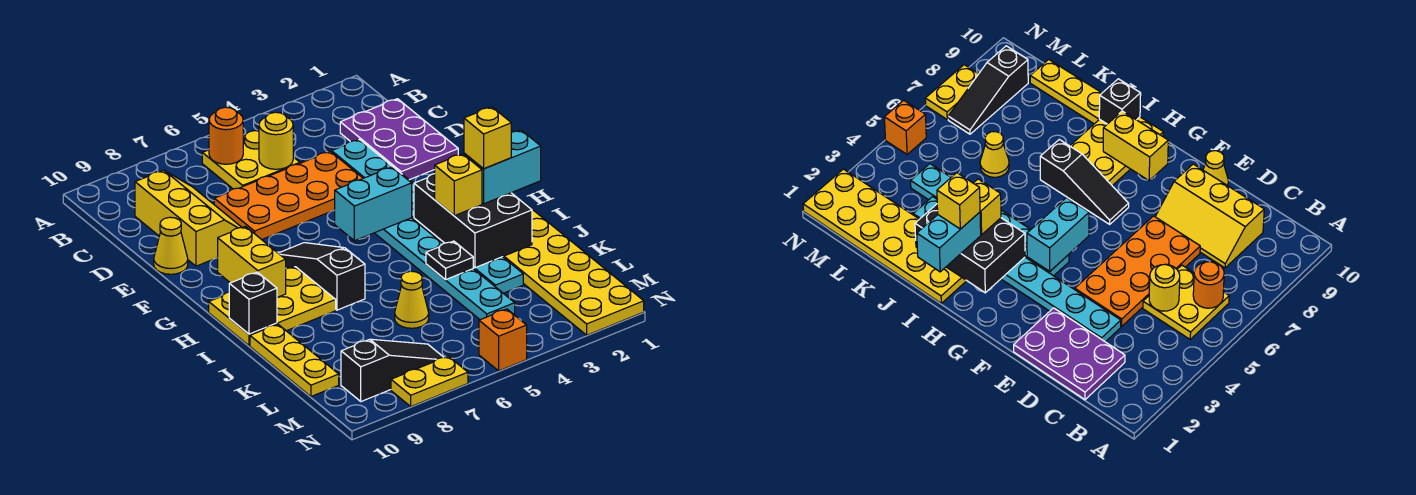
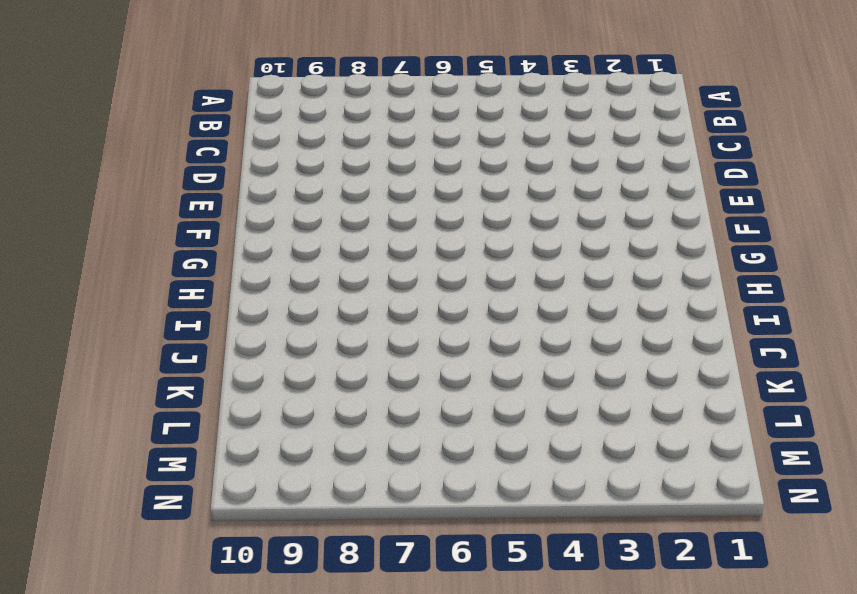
none -> yellow 2x2 plate [202,130,300,189]
none -> purple 2x3 plate [340,99,458,180]
none -> yellow 2x3 slope [135,170,242,266]

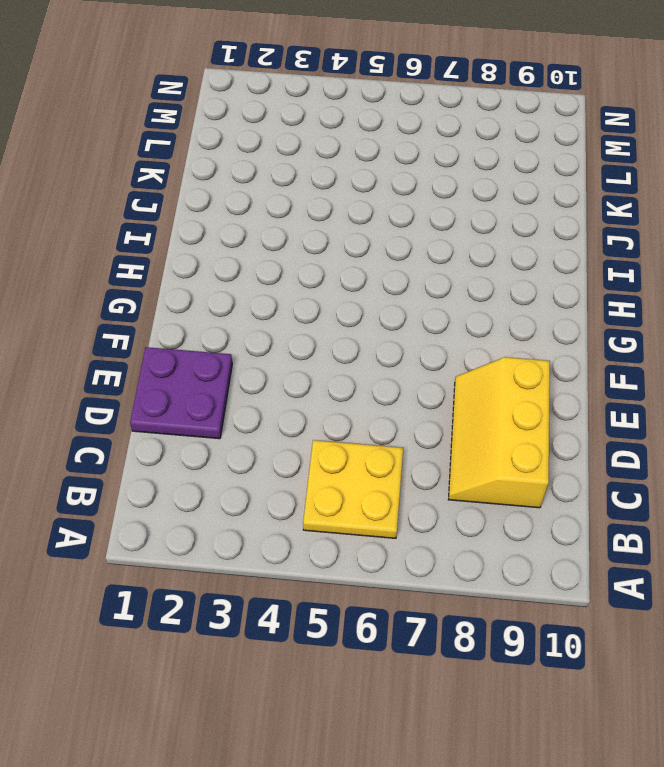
purple 2x2 plate [130,347,232,439] -> purple 2x3 plate [340,99,458,180]
none -> cyan 1x8 plate [332,139,523,293]
none -> orange 2x4 plate [214,151,363,240]
none -> yellow 1x1 cone [154,217,188,274]

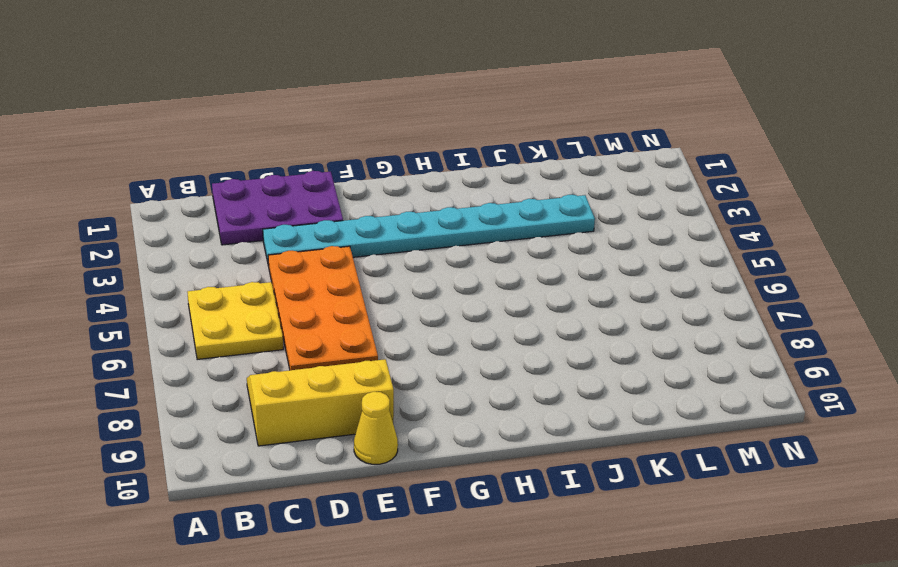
none -> cyan 1x6 plate [375,218,515,320]
none -> black 1x3 slope [279,243,365,310]
none -> yellow 2x3 plate [209,267,336,346]

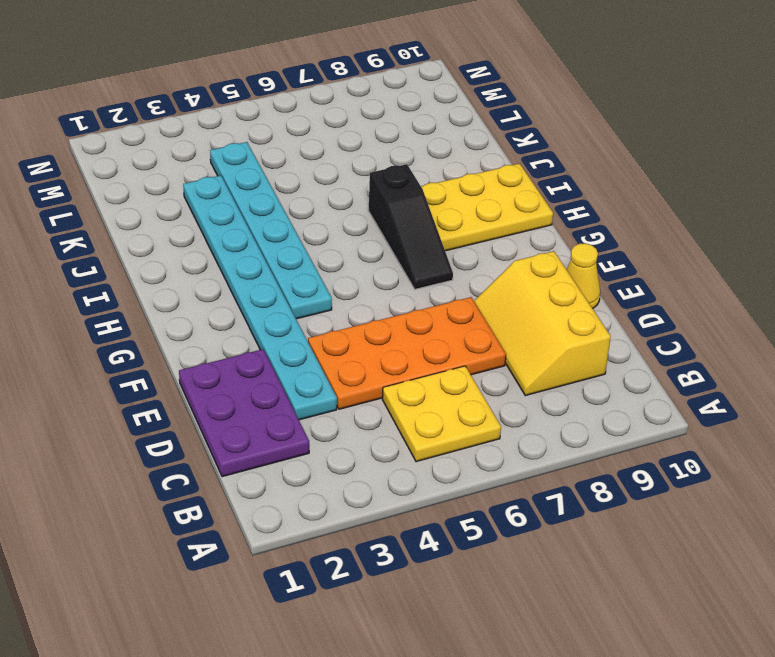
none -> yellow 2x6 plate [503,200,644,335]
none -> yellow 1x3 plate [250,324,339,396]
none -> yellow 1x1 cone [395,271,429,328]

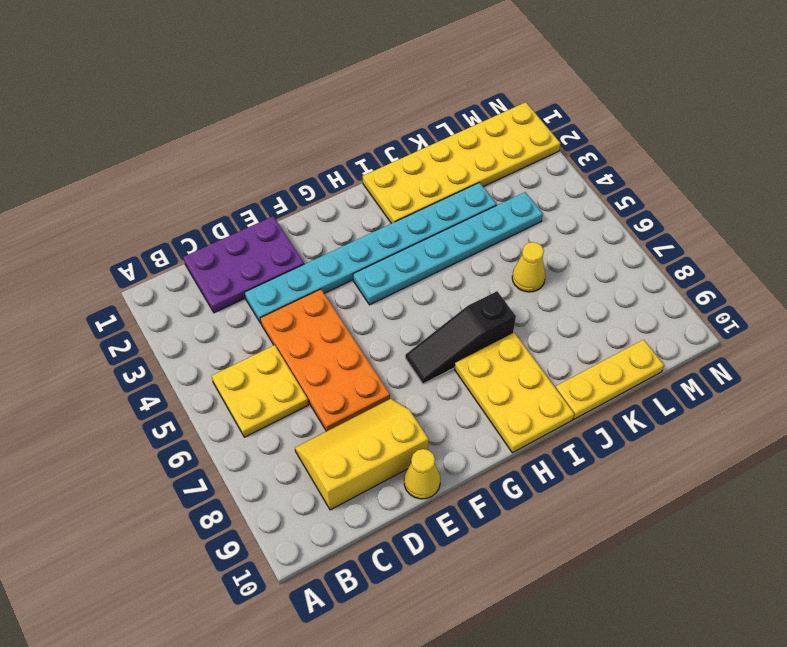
none -> black 1x3 slope [341,339,443,401]
none -> orange 1x1 brick [479,309,527,371]
none -> yellow 1x2 plate [391,356,468,406]

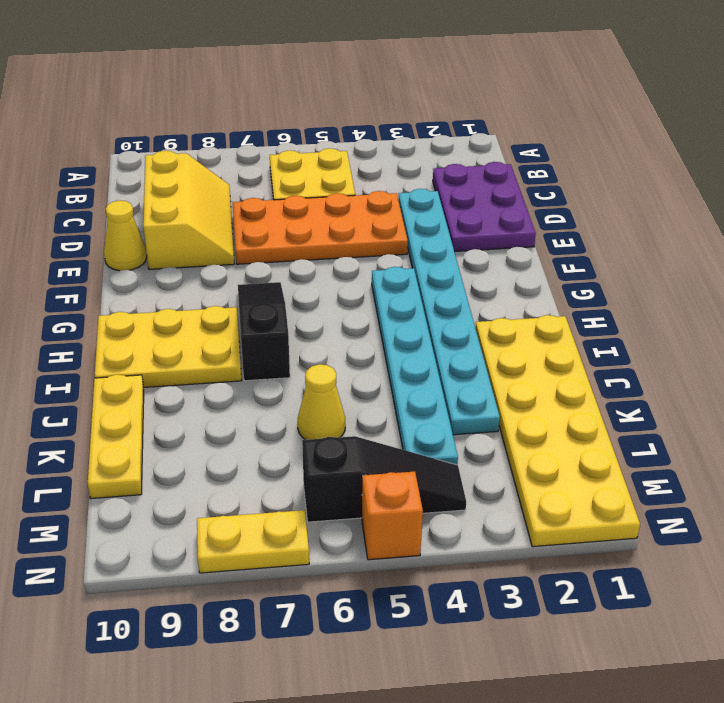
black 1x3 slope [302,436,466,522] -> black 1x3 slope moved to [341,339,443,401]
none -> orange 1x1 round brick [209,107,243,164]
none -> yellow 1x1 round brick [259,112,293,169]
none -> cyan 1x2 brick [335,167,412,241]

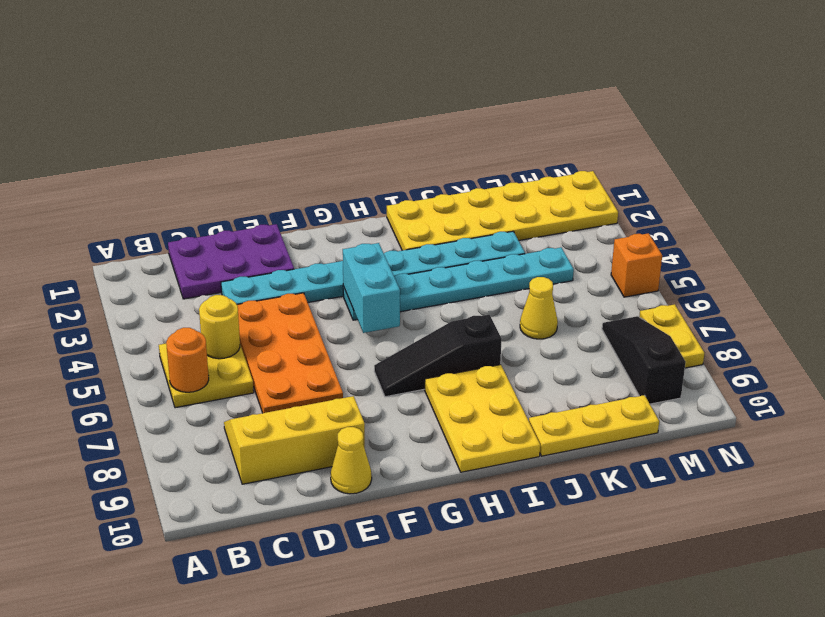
none -> yellow 1x2 brick [218,226,286,297]
none -> black 2x3 brick [414,174,532,268]
none -> black 1x1 brick [229,272,277,334]

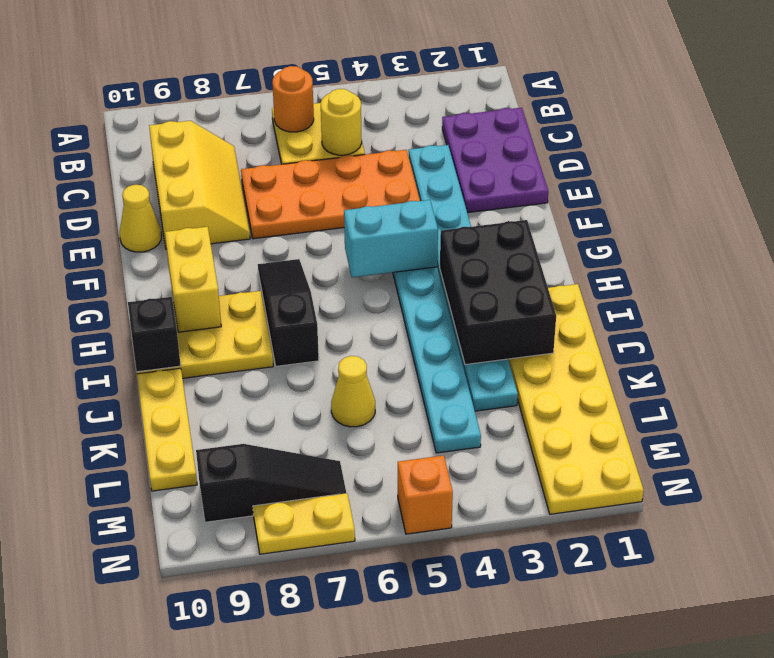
none -> black 1x1 plate [426,241,473,279]
none -> cyan 1x2 brick [464,130,541,204]
none -> yellow 1x1 brick [435,154,482,216]

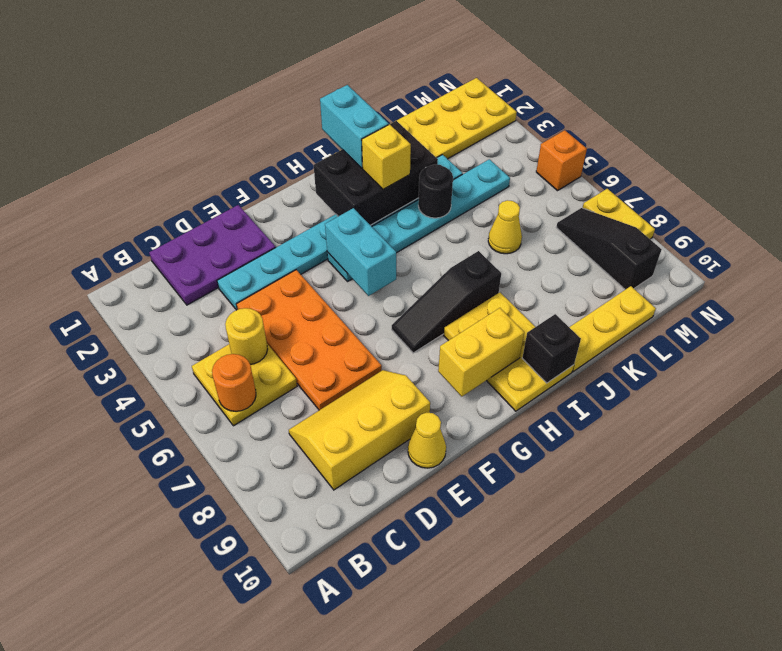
black 1x1 round brick [418,164,453,218] -> black 1x1 plate [426,241,473,279]
none -> yellow 1x1 brick [464,107,511,169]

